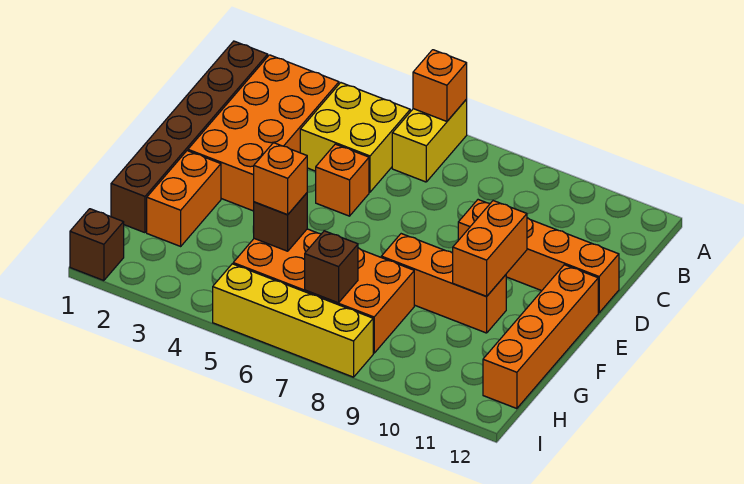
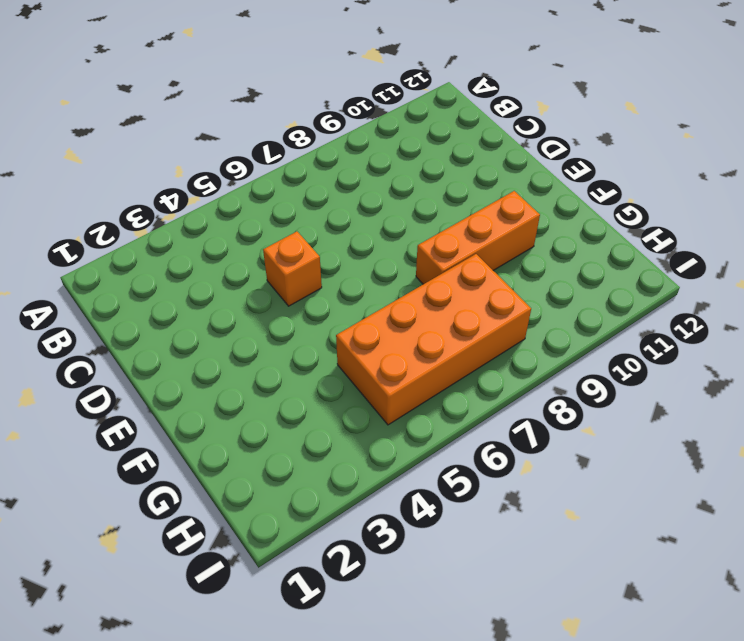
none -> yellow 1x2 brick [392,100,467,182]
none -> brown 1x6 brick [111,41,268,233]
none -> orange 2x4 brick [188,55,339,211]

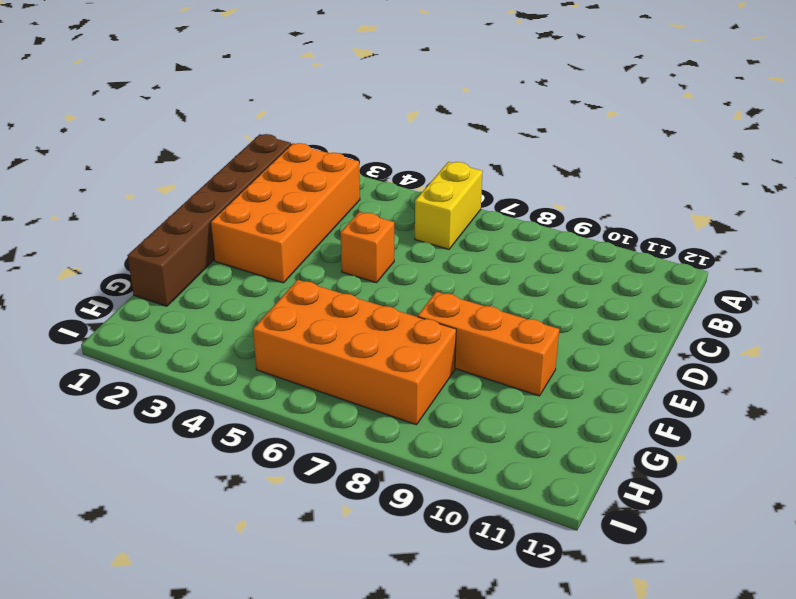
none -> yellow 2x2 brick [300,83,410,192]
none -> orange 1x4 brick [458,200,619,313]
none -> orange 1x4 brick [483,265,598,409]

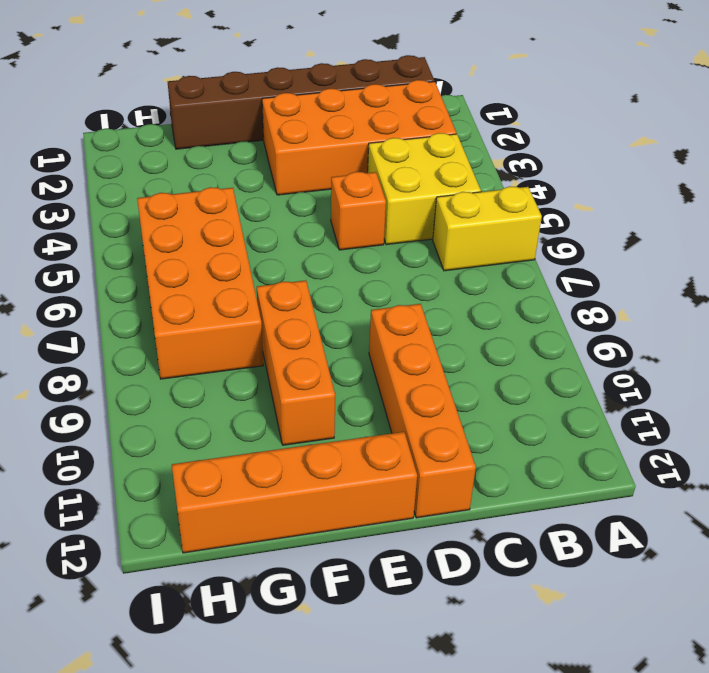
none -> orange 1x2 brick [147,151,221,246]
none -> brown 1x1 brick [70,209,124,281]
none -> yellow 1x4 brick [213,264,373,377]

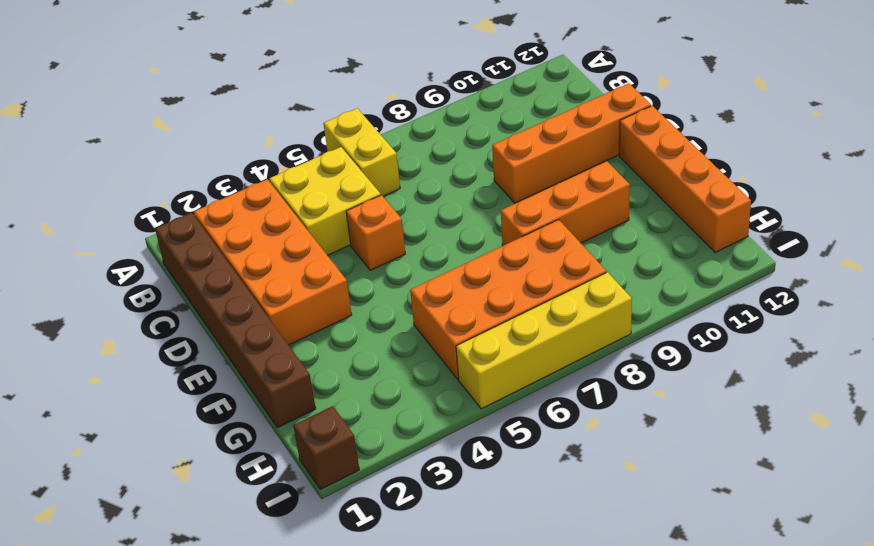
none -> orange 1x2 brick [147,151,221,246]
none -> orange 1x1 brick [413,50,467,121]
none -> orange 1x2 brick [453,201,527,296]

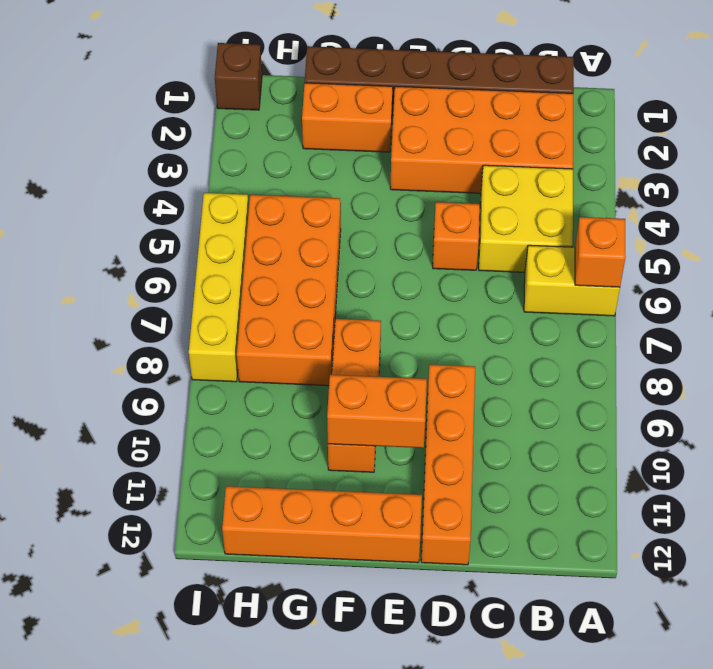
none -> brown 1x1 brick [254,193,307,251]
none -> brown 1x1 brick [305,231,358,303]
none -> orange 1x1 brick [254,143,307,215]

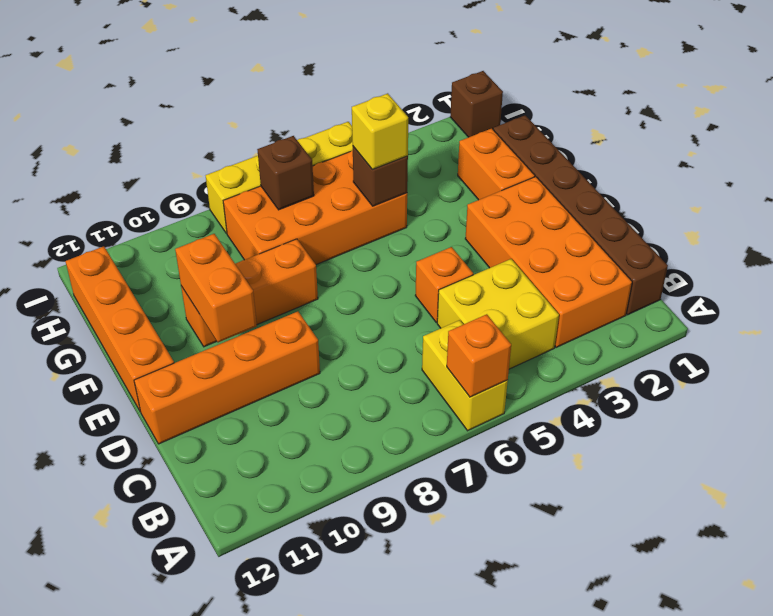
yellow 1x1 brick [352,93,408,170] -> orange 1x1 brick [254,143,307,215]

